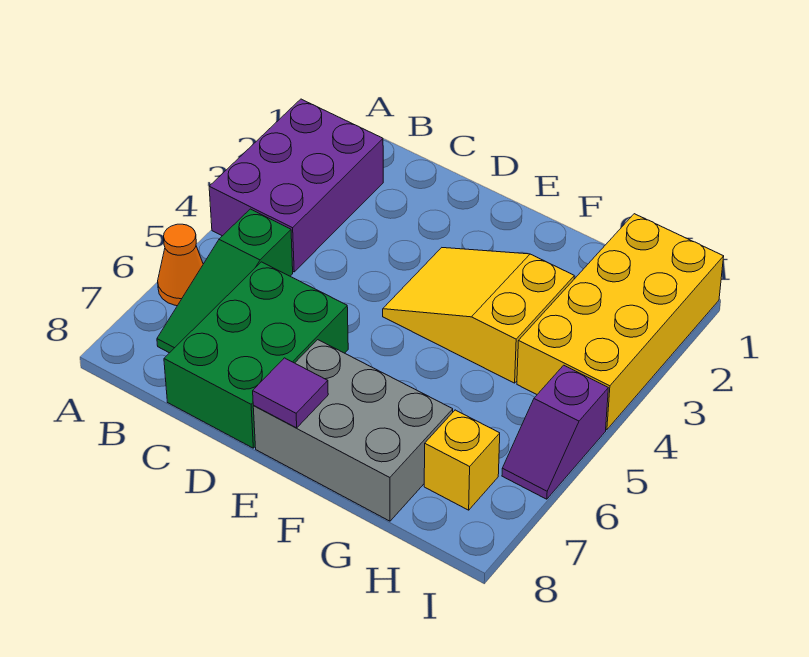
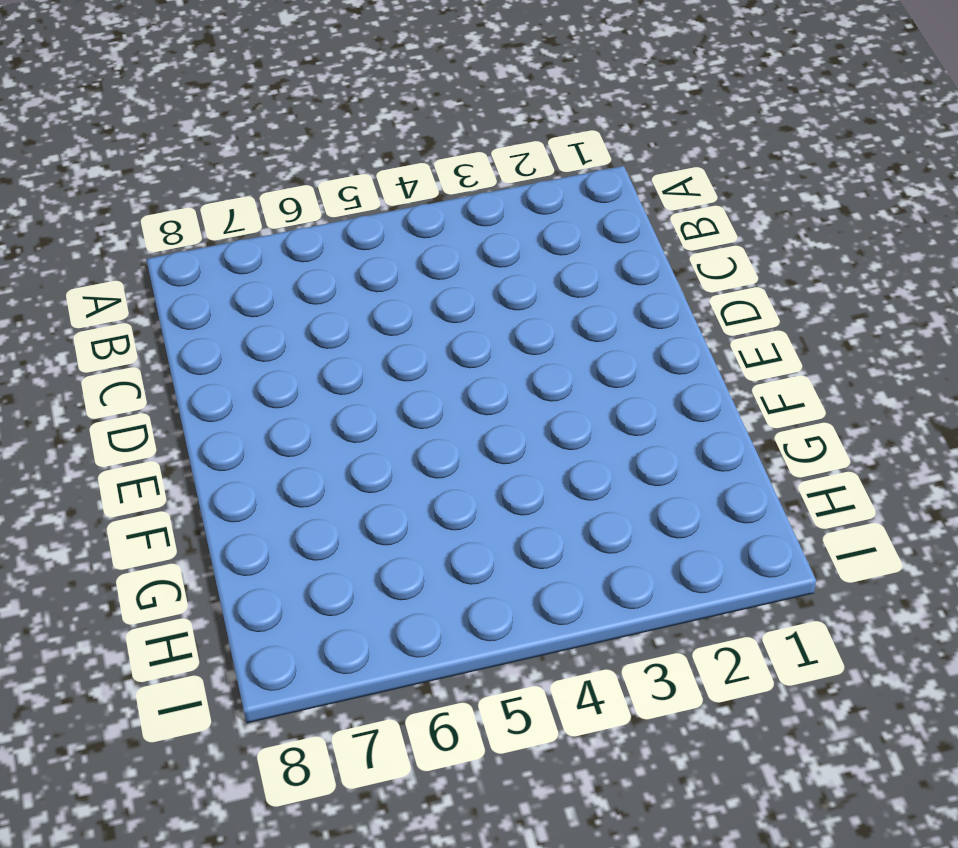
none -> purple 2x3 brick [209,99,383,272]
none -> orange 1x1 cone [158,224,203,306]

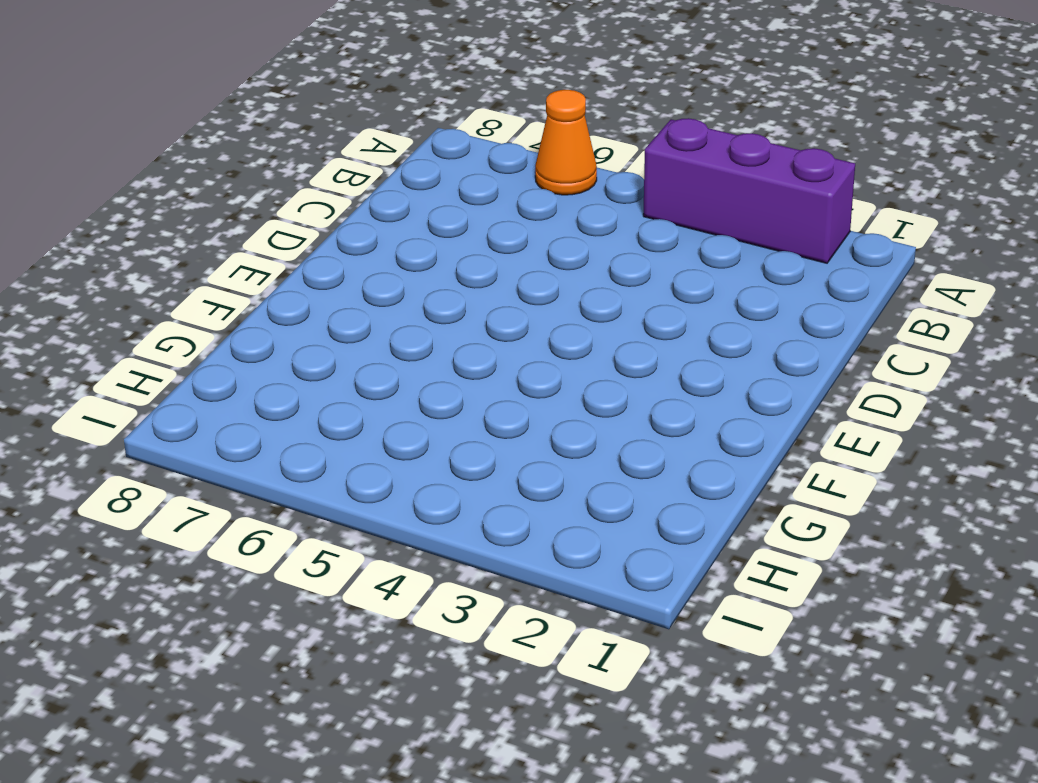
purple 1x3 brick [643,118,855,263] -> purple 2x3 brick [209,99,383,272]
none -> green 1x3 slope [157,209,293,353]
none -> green 2x3 brick [164,262,348,448]

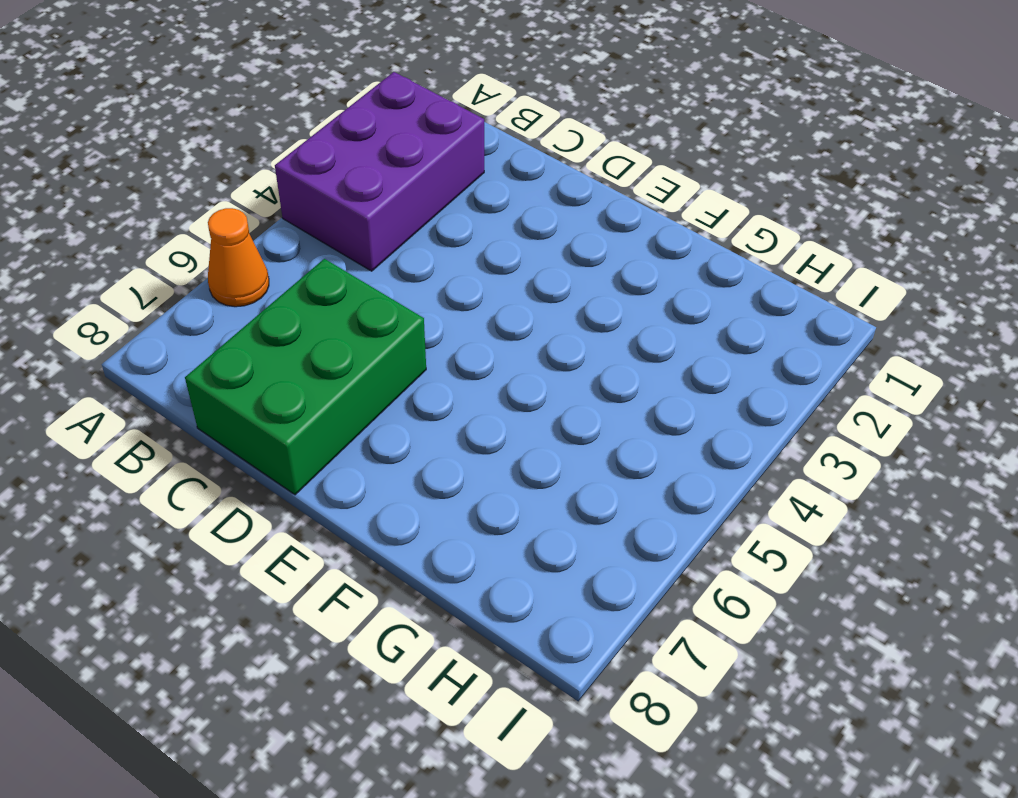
none -> green 1x3 slope [157,209,293,353]
none -> yellow 2x3 slope [383,248,574,383]

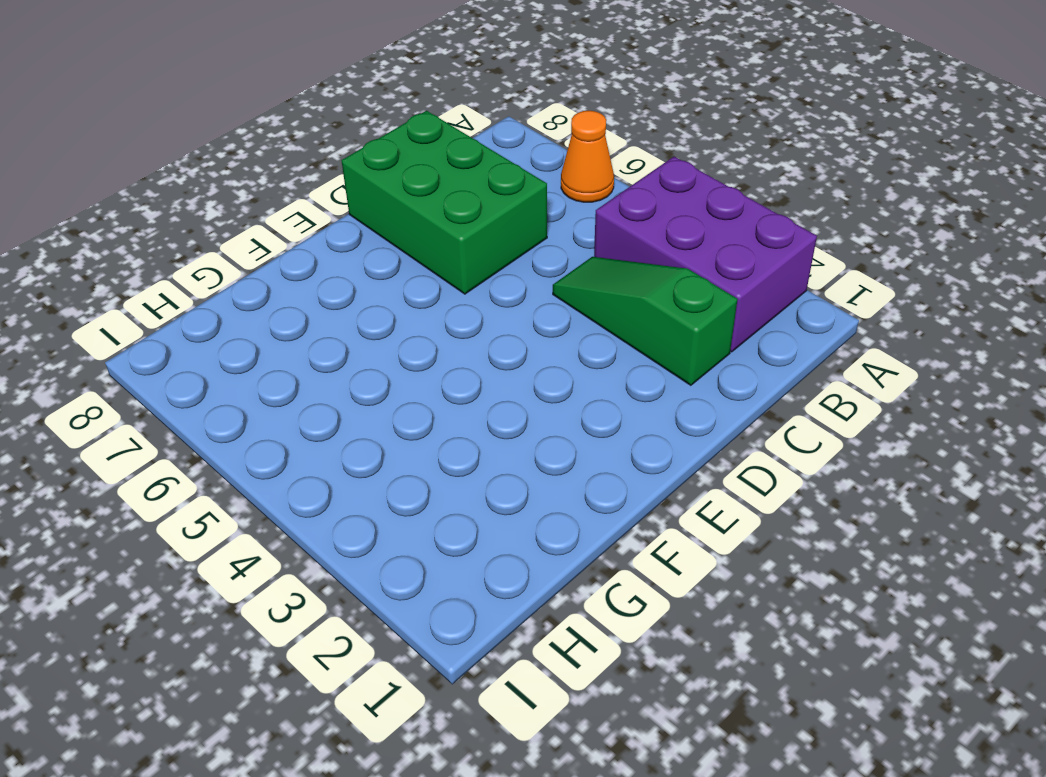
green 1x3 slope [553,257,737,385] -> green 1x3 slope moved to [157,209,293,353]
none -> yellow 2x3 slope [383,248,574,383]
none -> grey 2x3 brick [253,340,453,521]

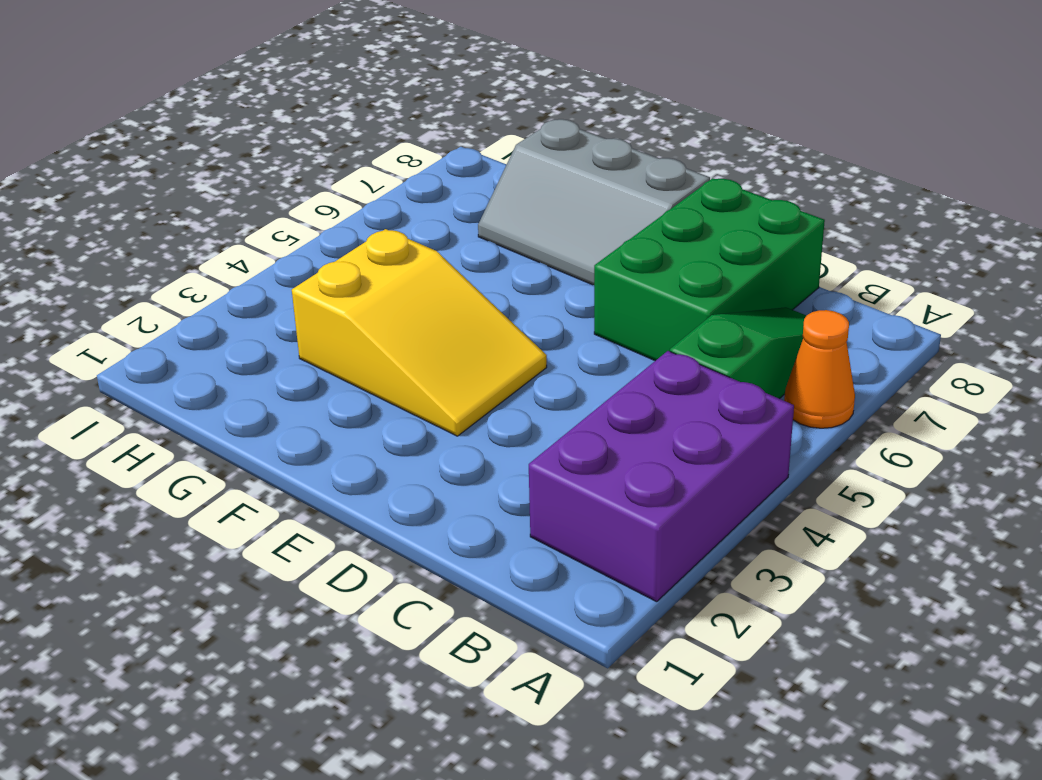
grey 2x3 slope [478,119,710,285] -> grey 2x3 brick [253,340,453,521]
none -> yellow 2x4 brick [517,214,724,430]
none -> yellow 1x1 brick [424,410,500,510]

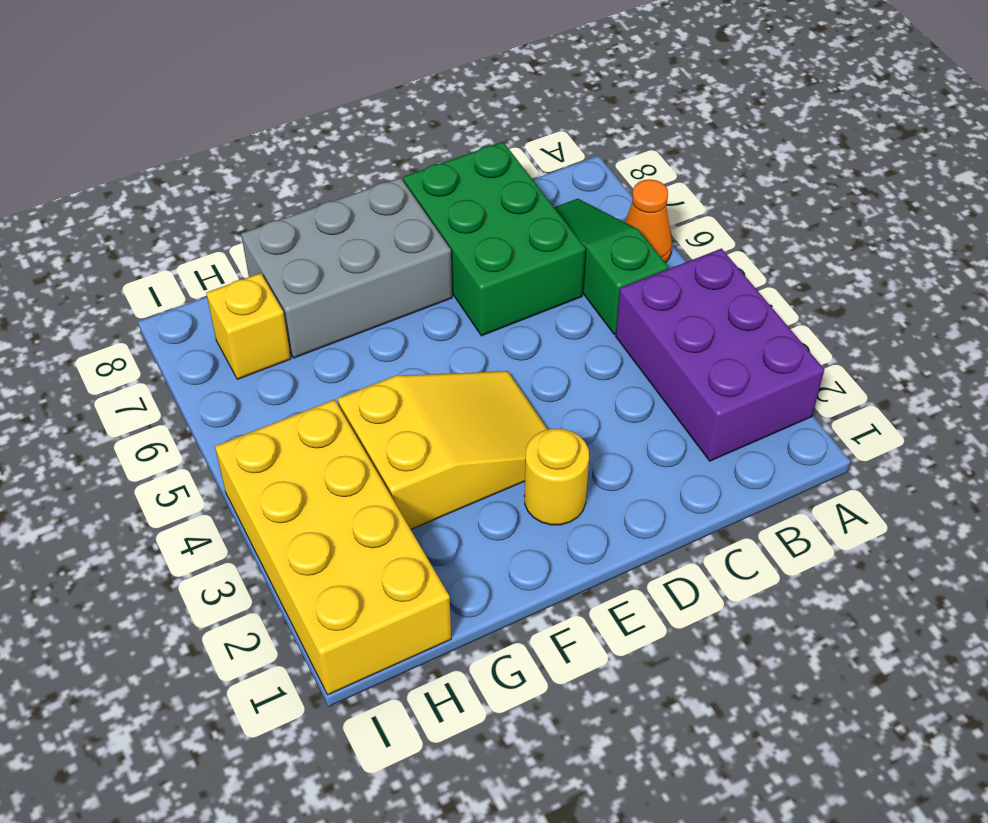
yellow 1x1 round brick [524,429,589,525] -> none
none -> purple 1x2 slope [502,365,608,499]
none -> purple 1x1 tile [253,358,328,428]

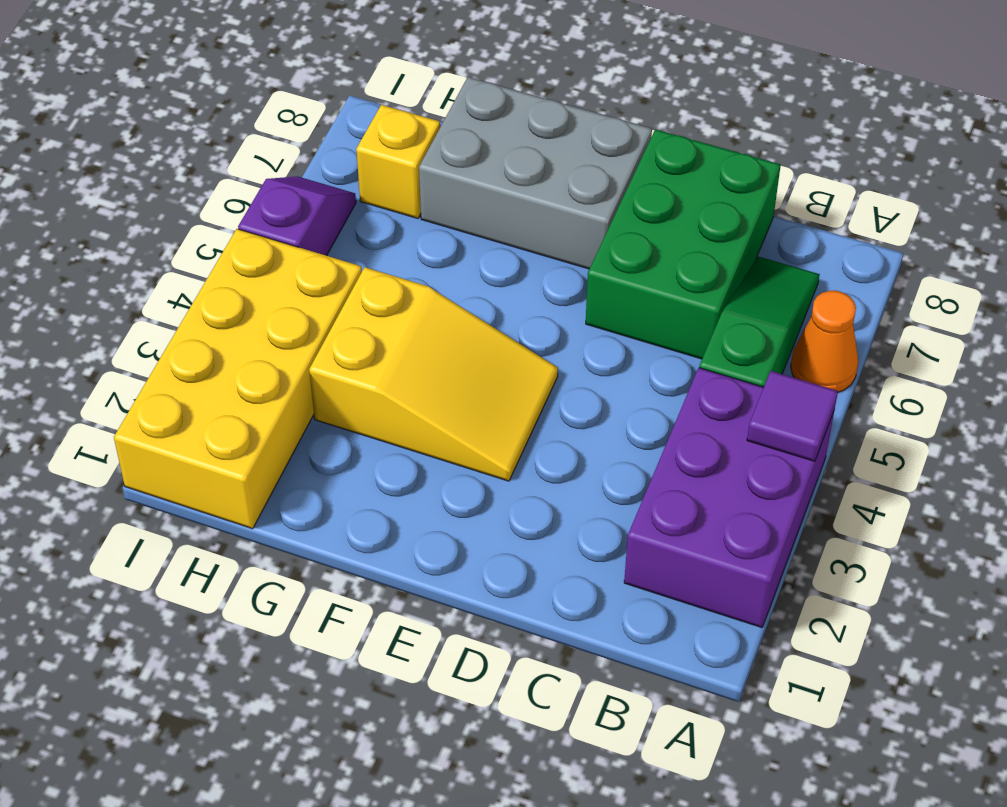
purple 1x1 tile [747,371,838,461] -> purple 1x1 tile moved to [253,358,328,428]

